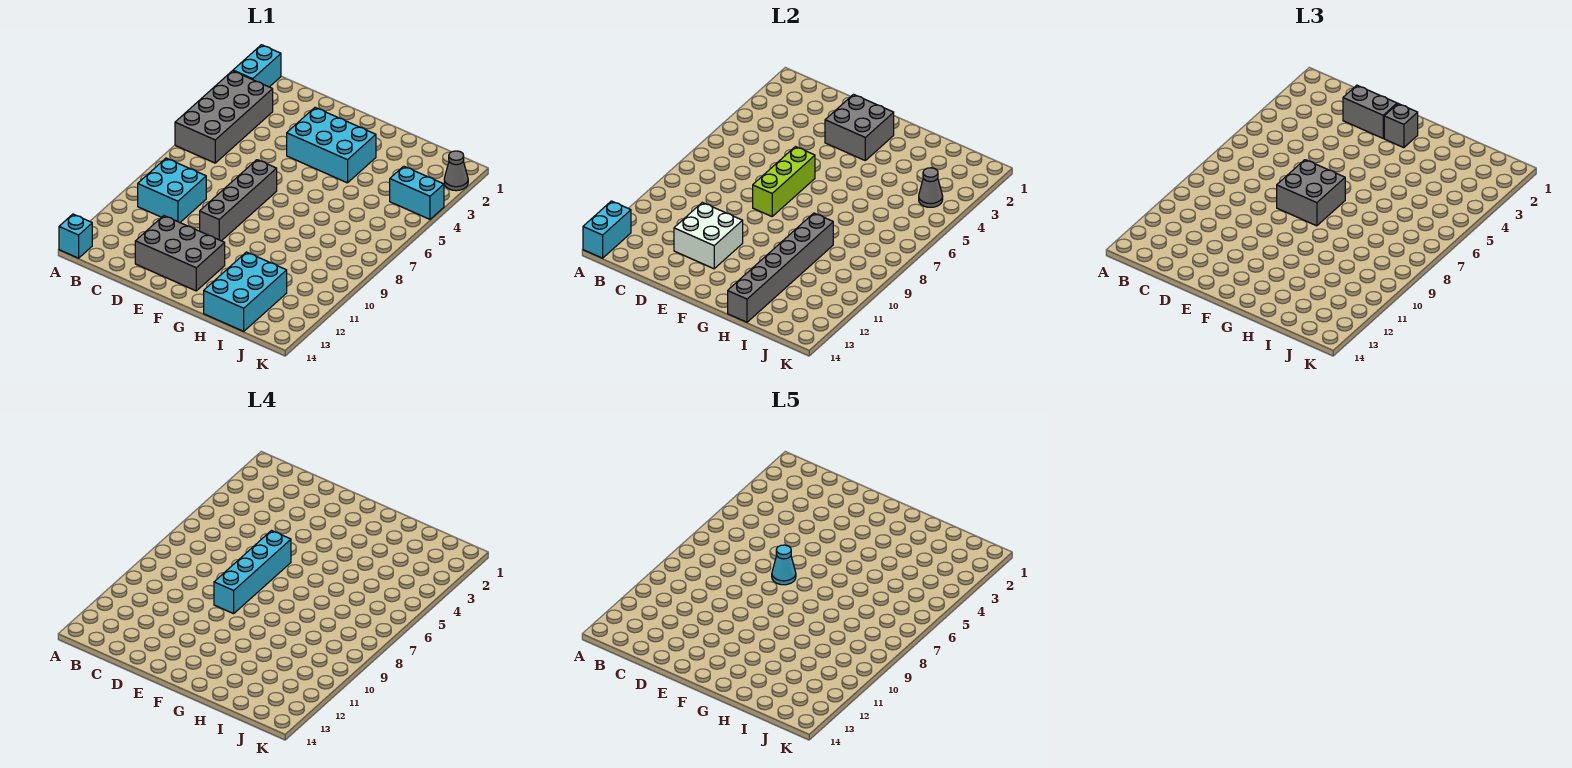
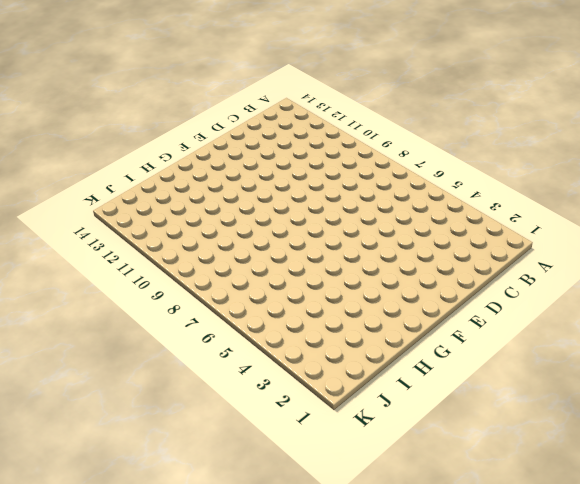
none -> cyan 1x2 brick [233,45,281,87]
none -> grey 2x4 brick [175,71,273,163]
none -> cyan 1x1 brick [59,214,92,258]

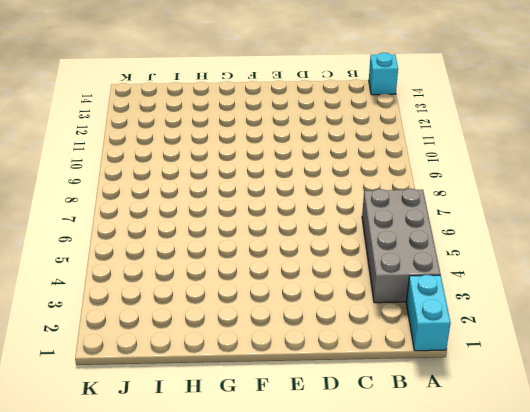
none -> cyan 2x2 brick [138,158,206,222]
none -> grey 2x3 brick [135,216,225,291]
none -> cyan 2x3 brick [287,108,376,183]

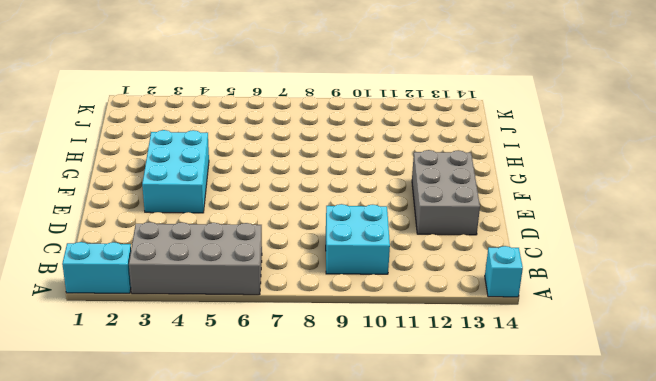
none -> grey 1x4 brick [200,160,277,241]
none -> cyan 2x3 brick [204,252,287,331]
none -> cyan 1x2 brick [390,166,444,219]

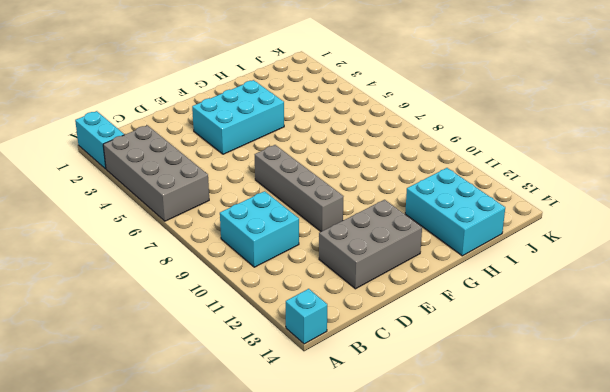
none -> cyan 1x2 brick [390,166,444,219]
none -> grey 1x1 cone [444,151,468,191]
none -> cyan 1x2 brick [583,201,631,258]

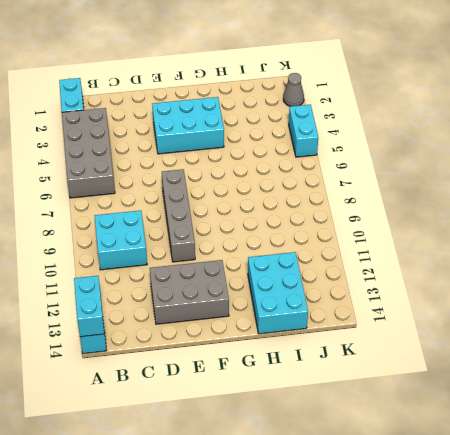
cyan 1x2 brick [289,105,318,157] -> cyan 1x2 brick turned to [390,166,444,219]
none -> white 2x2 brick [674,202,743,269]
none -> grey 2x2 brick [825,94,894,160]
none -> lime 1x3 brick [753,147,815,216]

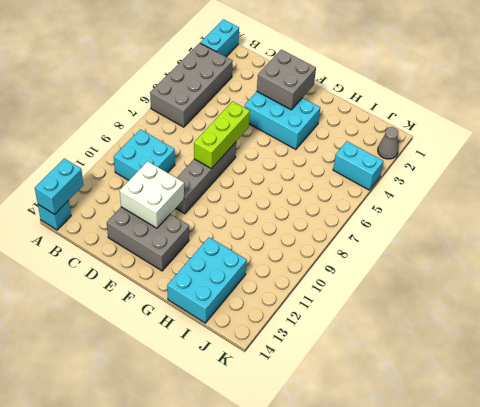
none -> grey 1x6 brick [728,213,833,322]
none -> grey 1x1 cone [919,168,943,207]
none -> grey 1x2 brick [1343,85,1397,138]

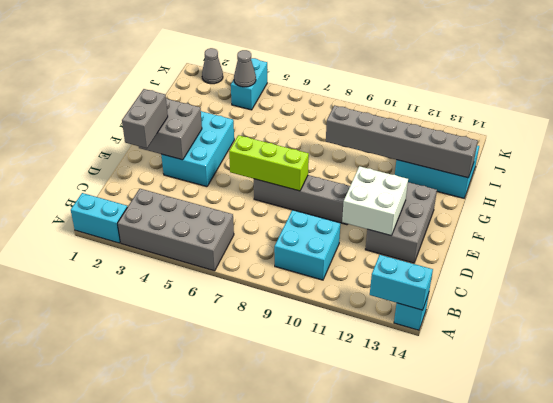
none -> grey 2x2 brick [1277,160,1345,226]
none -> grey 1x1 brick [1384,104,1418,148]
none -> cyan 1x4 brick [214,531,291,614]

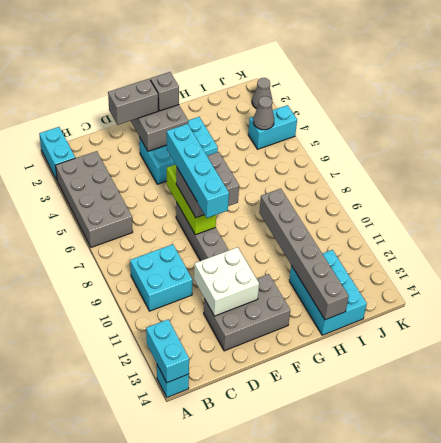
none -> cyan 1x1 cone [772,545,796,585]

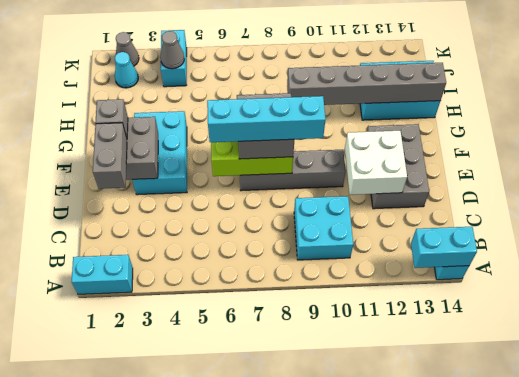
cyan 1x1 cone [115,52,138,88] -> cyan 1x1 cone moved to [772,545,796,585]
none -> grey 2x4 brick [175,71,273,163]

